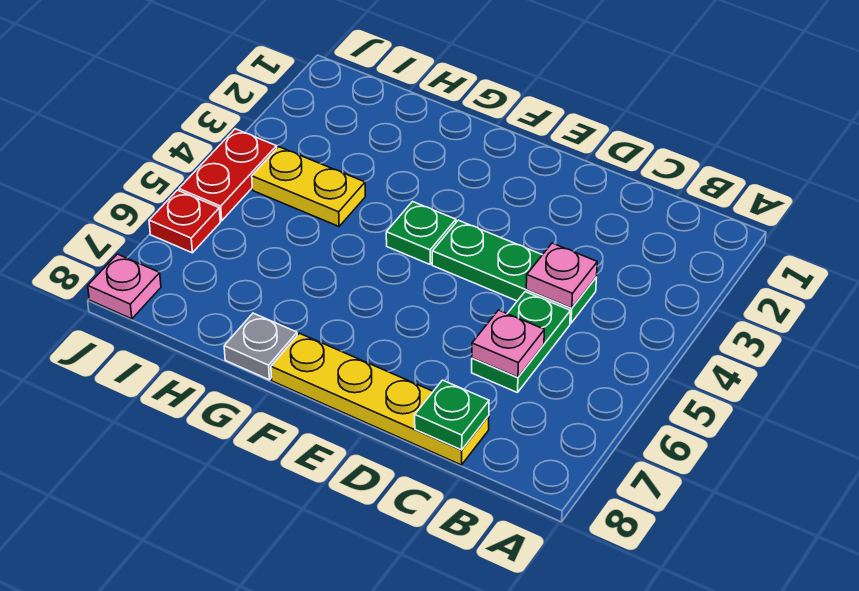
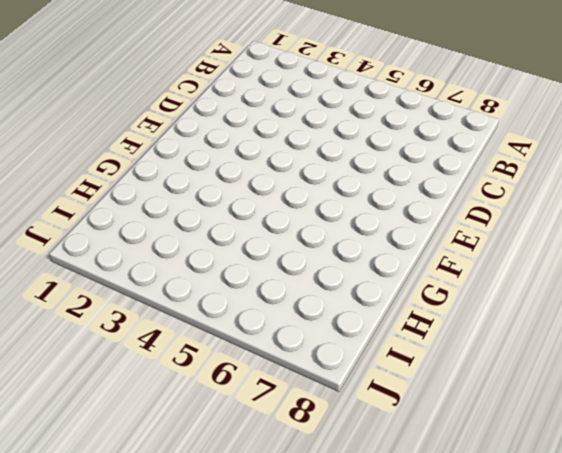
none -> green 1x3 plate [432,220,597,323]
none -> green 1x2 plate [472,292,570,393]
none -> yellow 1x4 plate [271,333,489,465]

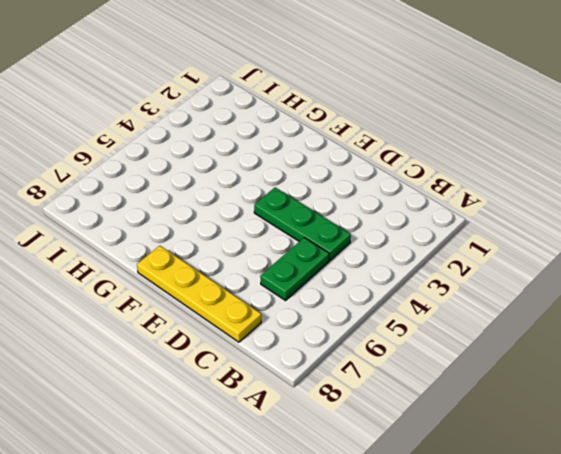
none -> green 1x1 plate [386,202,456,264]
none -> grey 1x1 plate [224,313,297,380]
none -> yellow 1x2 plate [252,147,365,226]

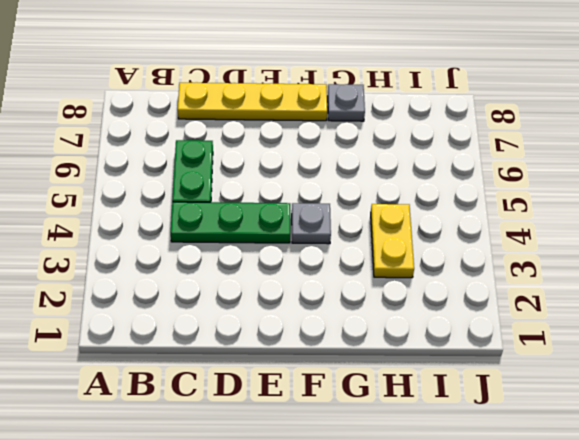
grey 1x1 plate [292,203,331,244] -> green 1x1 plate [386,202,456,264]
yellow 1x2 plate [371,204,414,278] -> yellow 1x2 plate turned to [252,147,365,226]
none -> red 1x2 plate [179,129,277,221]
none -> red 1x1 plate [149,190,220,253]
none -> pink 1x1 plate [88,254,161,319]

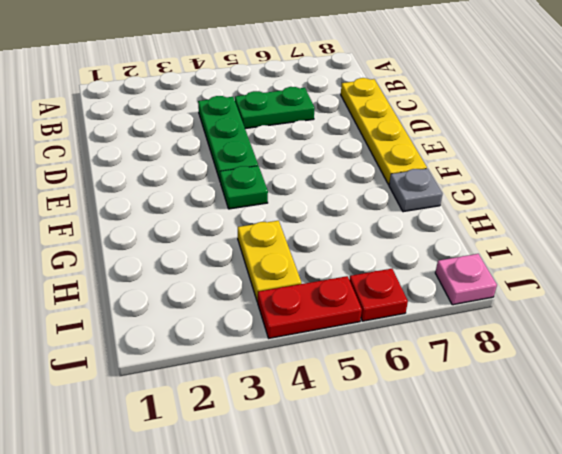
none -> pink 1x1 plate [526,243,597,308]
none -> pink 1x1 plate [472,310,544,377]
none -> green 1x1 plate [415,380,489,450]

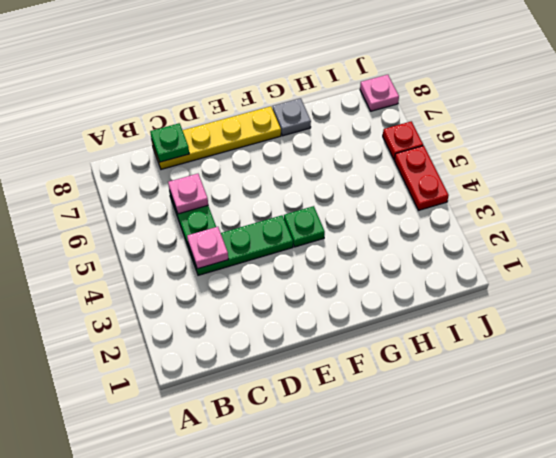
none -> yellow 1x2 plate [252,147,365,226]

